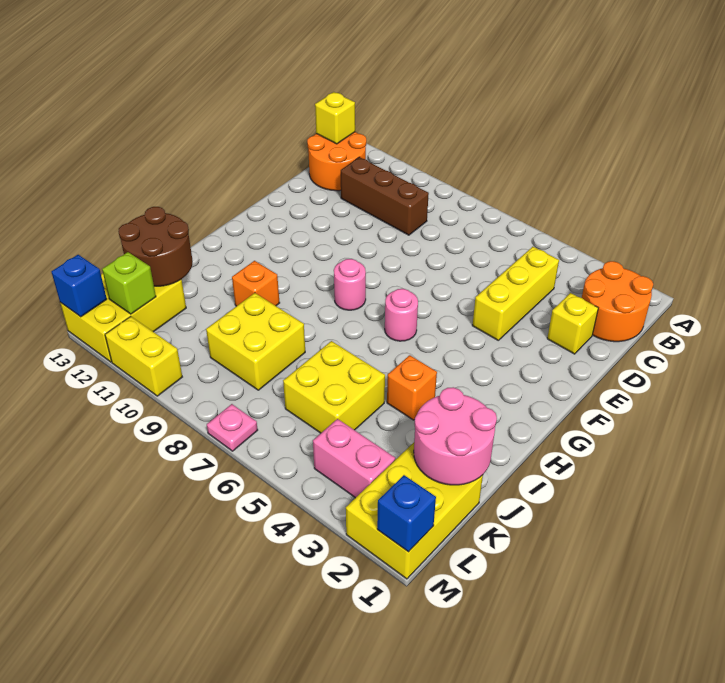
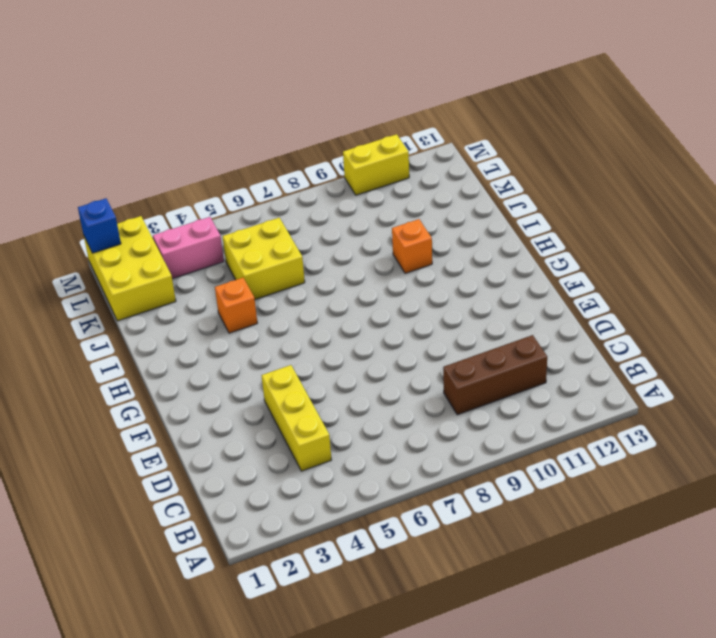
none -> orange 2x2 round brick [582,261,653,342]
none -> orange 2x2 round brick [307,132,366,191]
none -> yellow 1x1 brick [547,293,598,354]

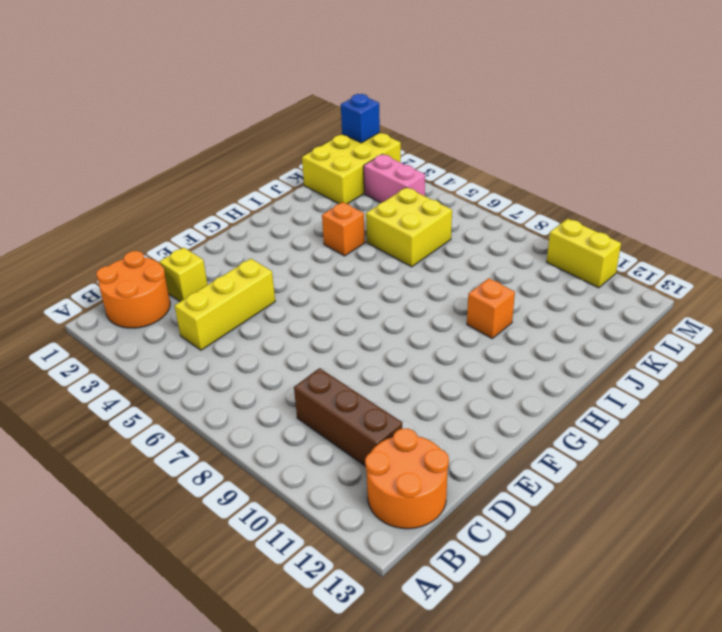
none -> pink 1x1 round brick [385,289,418,341]
none -> pink 1x1 round brick [334,259,366,310]
none -> yellow 2x2 brick [206,293,305,390]

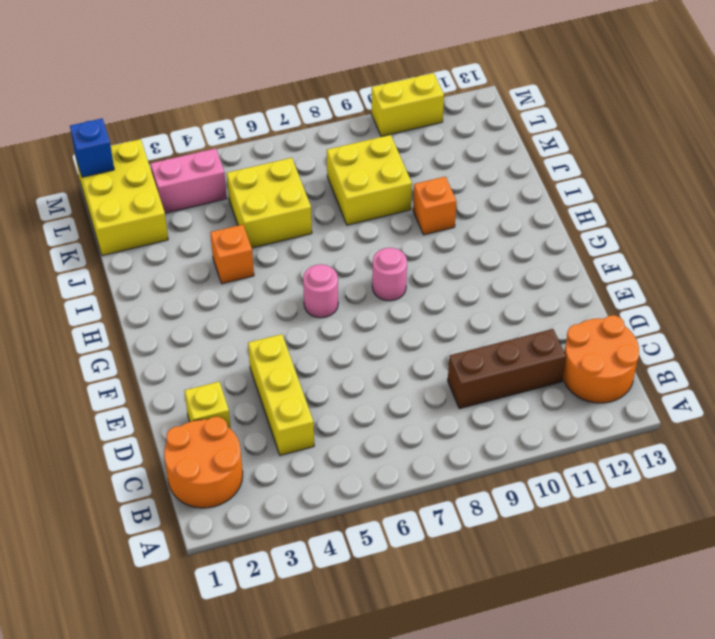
none -> yellow 2x3 brick [60,273,186,362]
none -> pink 1x1 plate [207,404,258,451]
none -> yellow 1x1 brick [315,92,355,144]

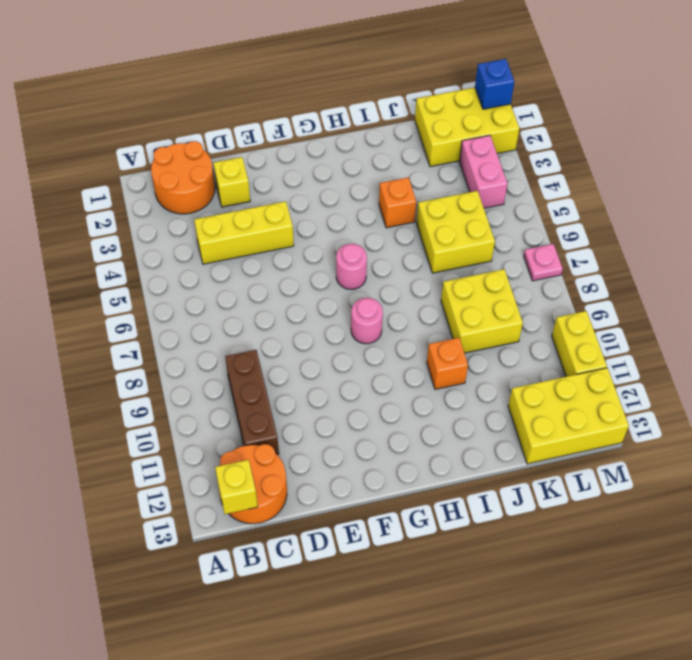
none -> pink 2x2 round brick [414,387,497,485]
none -> brown 2x2 round brick [118,207,193,286]
none -> lime 1x1 brick [102,252,156,314]

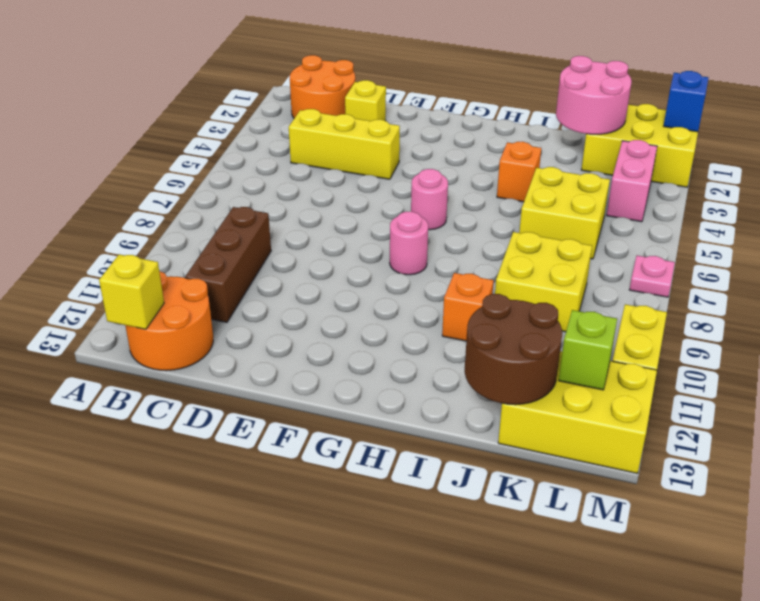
none -> blue 1x1 brick [51,255,107,317]

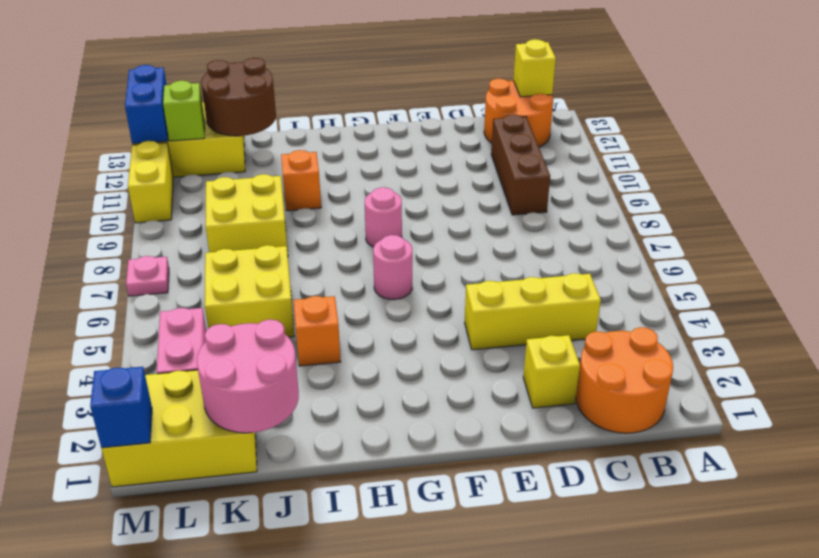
blue 1x2 brick [125,65,168,144] -> blue 1x1 brick [51,255,107,317]

